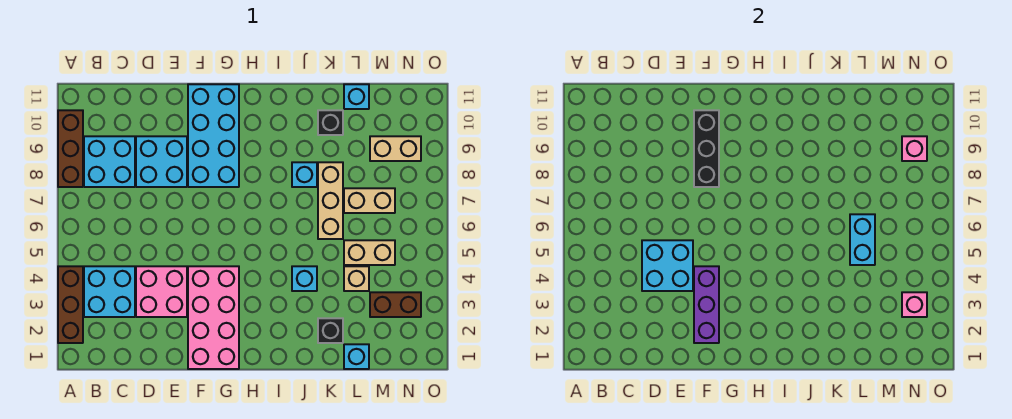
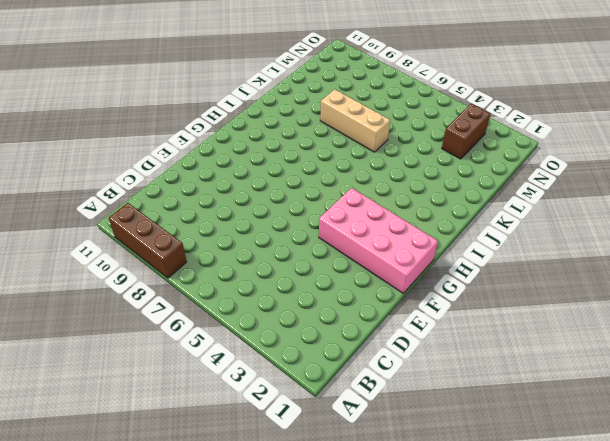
none -> brown 1x3 brick [58,266,83,343]
none -> cyan 2x2 brick [84,266,135,317]
none -> cyan 2x2 brick [84,136,135,187]

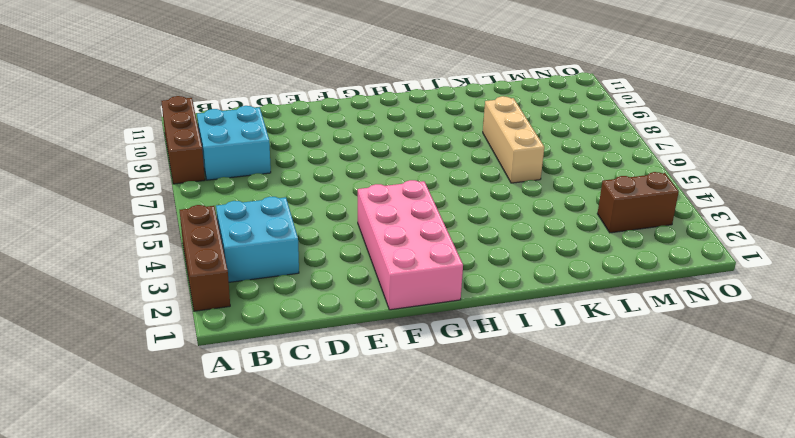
none -> pink 2x2 brick [136,266,187,317]
none -> cyan 2x2 brick [136,136,187,187]
none -> cyan 2x4 brick [188,84,239,187]

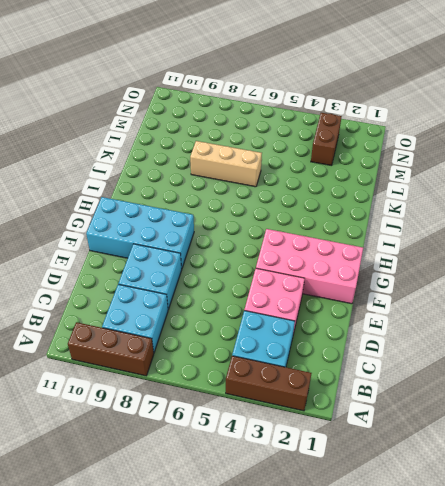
none -> cyan 1x1 brick [292,266,317,291]
none -> cyan 1x1 brick [292,162,317,187]
none -> black 1x1 brick [318,318,343,343]

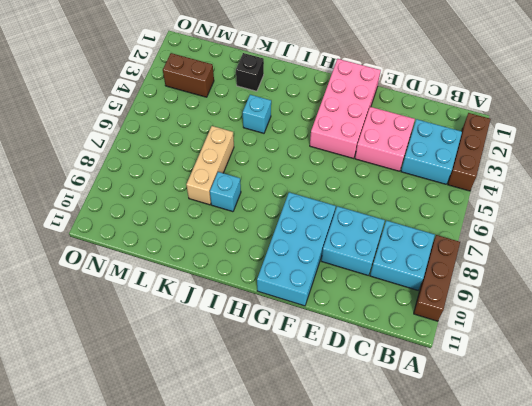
none -> black 1x1 brick [318,110,343,135]
none -> cyan 1x1 brick [344,344,369,369]
none -> tan 1x1 brick [344,266,369,291]

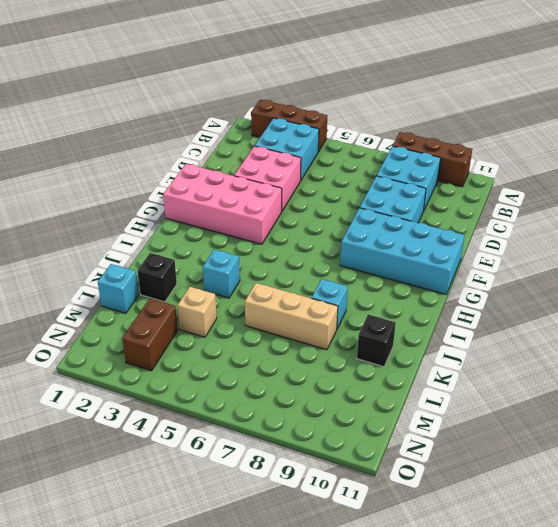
none -> tan 1x2 brick [344,240,395,265]
none -> tan 1x2 brick [344,188,395,213]
none -> cyan 1x1 brick [344,84,369,109]

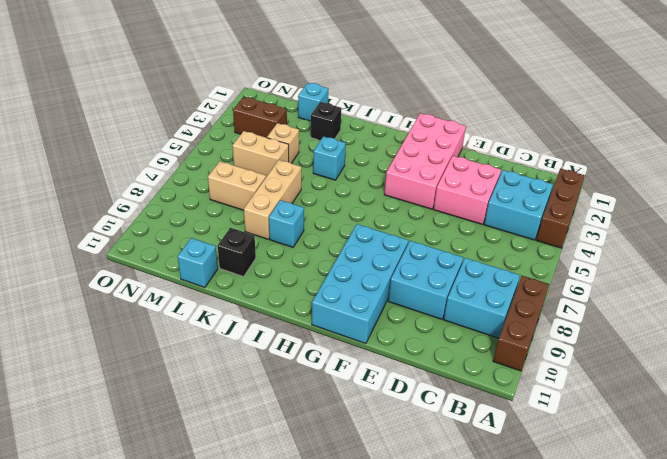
none -> tan 1x2 brick [370,136,421,161]
none -> cyan 2x2 brick [642,240,693,291]
none -> purple 1x3 brick [694,266,719,343]

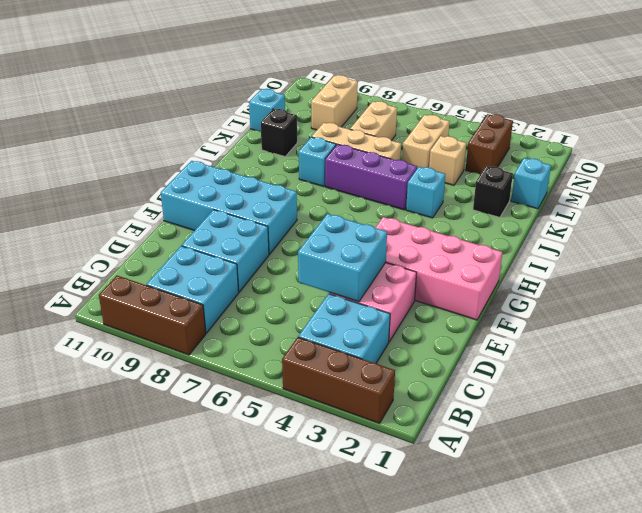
purple 1x3 brick [325,144,417,210] -> purple 1x3 brick moved to [694,266,719,343]
none -> black 1x3 brick [694,110,719,187]
none -> cyan 1x2 brick [850,214,875,265]
none -> pink 1x1 brick [902,292,927,317]

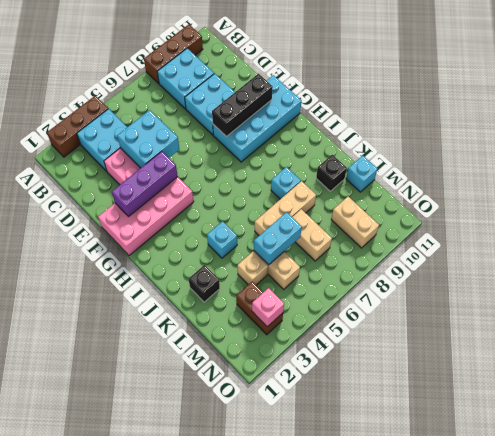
none -> cyan 1x1 brick [344,344,369,369]
none -> pink 1x1 brick [902,136,927,161]

